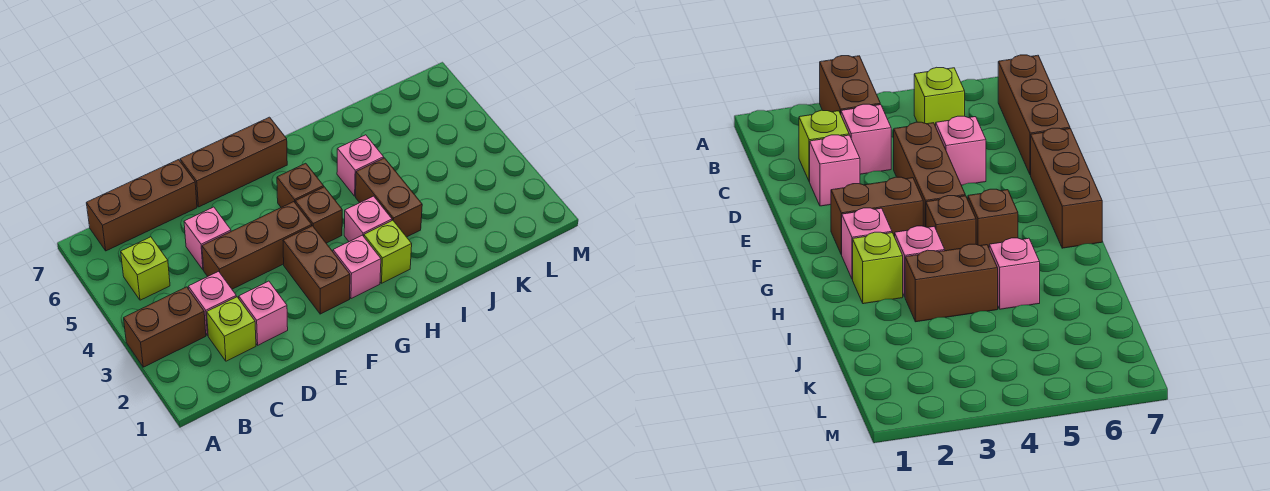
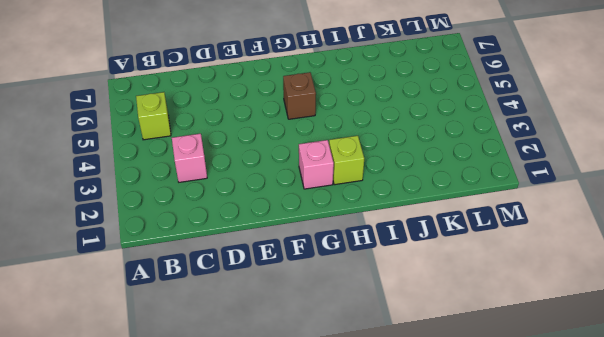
none -> brown 1x2 brick [124,287,206,367]
none -> brown 1x3 brick [86,160,197,251]
none -> lime 1x1 brick [207,297,256,361]

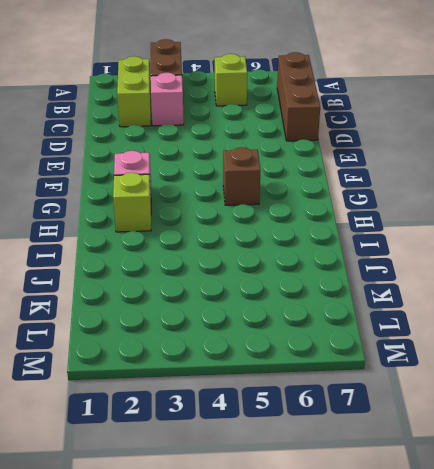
lime 1x2 brick [117,56,151,127] -> lime 1x1 brick [207,297,256,361]
none -> pink 1x1 brick [239,281,288,345]
none -> brown 1x3 brick [202,202,312,289]
none -> pink 1x1 brick [184,207,231,270]

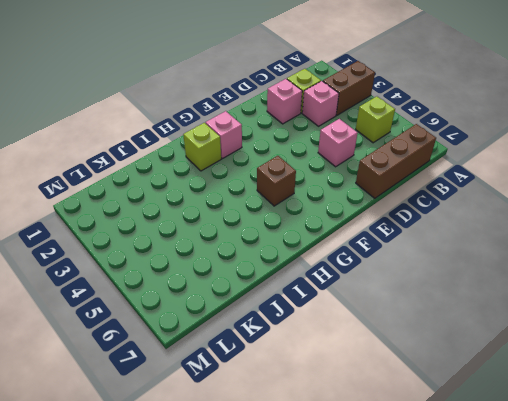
none -> brown 1x3 brick [202,202,312,289]
none -> brown 1x3 brick [180,117,287,207]
none -> brown 1x2 brick [283,226,350,314]

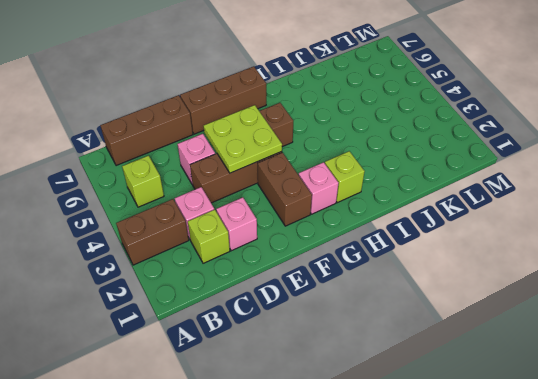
lime 2x2 plate [204,105,282,173] -> none
none -> brown 1x1 brick [295,187,342,243]
none -> pink 1x1 brick [344,196,392,242]
none -> brown 1x2 brick [356,158,422,237]

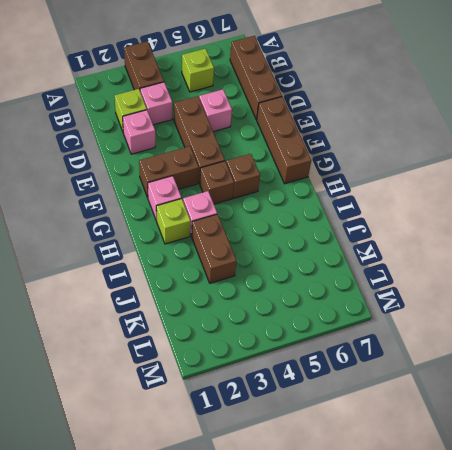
brown 1x2 brick [192,214,237,283] -> brown 1x2 brick turned to [356,158,422,237]
none -> pink 1x1 brick [337,135,384,196]

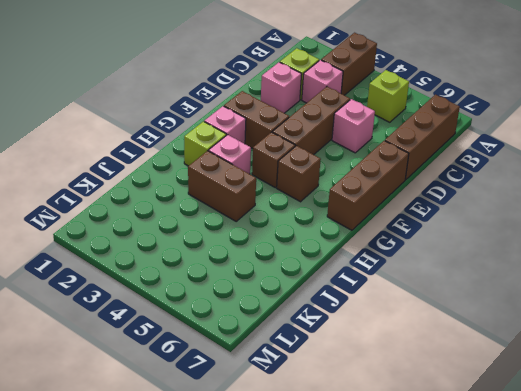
none -> pink 1x1 brick [337,135,384,196]

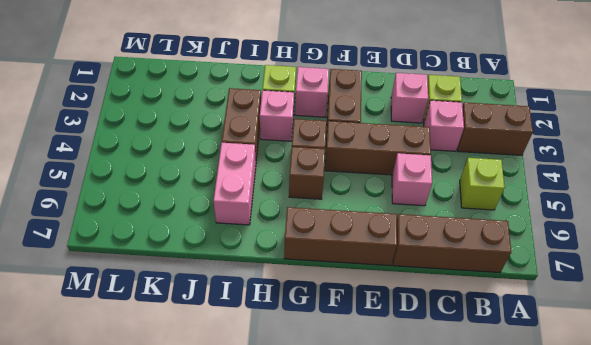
pink 1x2 brick [214,143,256,225] -> pink 1x1 brick [337,135,384,196]

